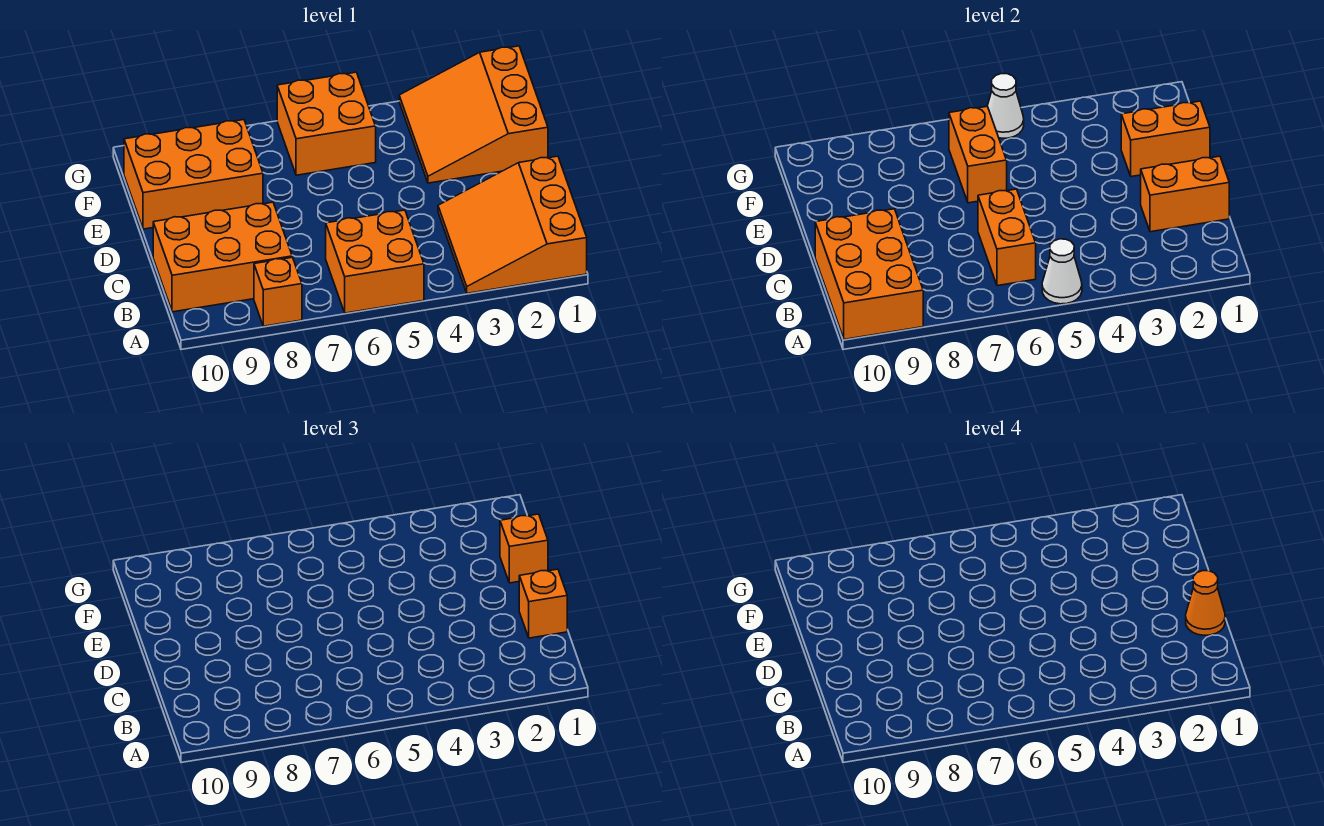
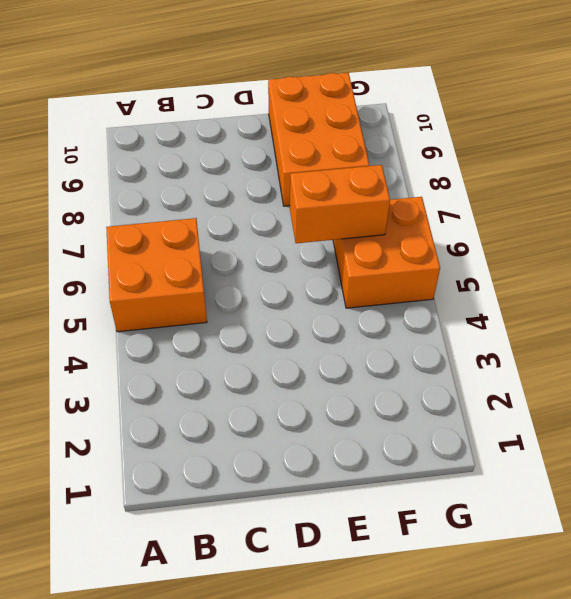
none -> orange 3x3 slope [438,156,587,293]
none -> orange 1x1 brick [254,257,302,326]
none -> orange 2x3 brick [153,202,292,312]

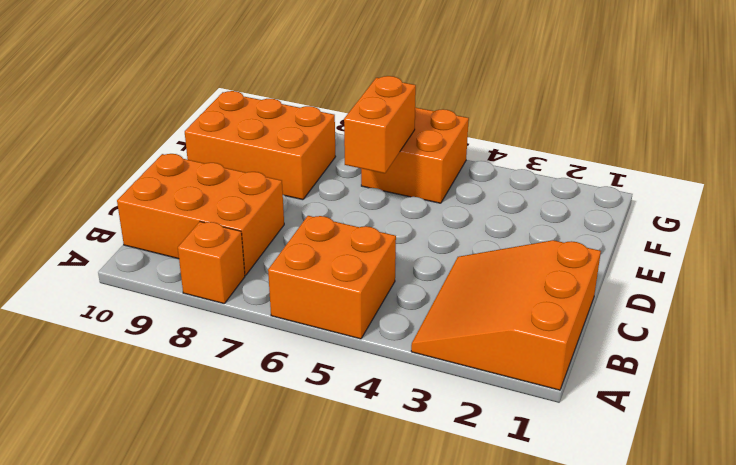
none -> orange 3x3 slope [399,46,548,183]
none -> white 1x1 cone [1042,239,1082,304]
none -> orange 2x3 brick [815,209,923,339]

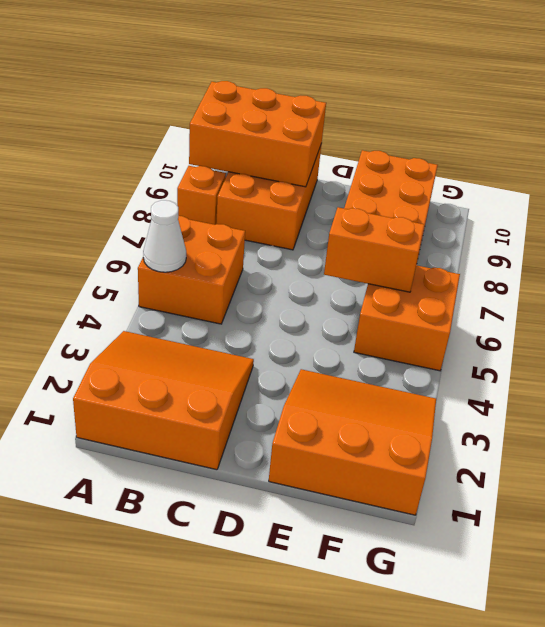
none -> orange 1x2 brick [978,189,1036,286]
none -> orange 1x2 brick [1141,156,1229,232]
none -> orange 1x2 brick [1121,101,1210,177]

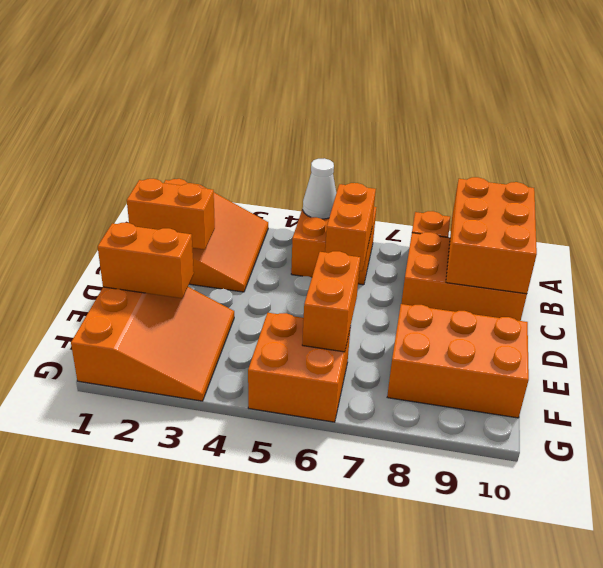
none -> white 1x1 cone [988,74,1024,138]
none -> orange 1x1 brick [519,569,567,638]
none -> orange 1x1 brick [500,514,548,583]

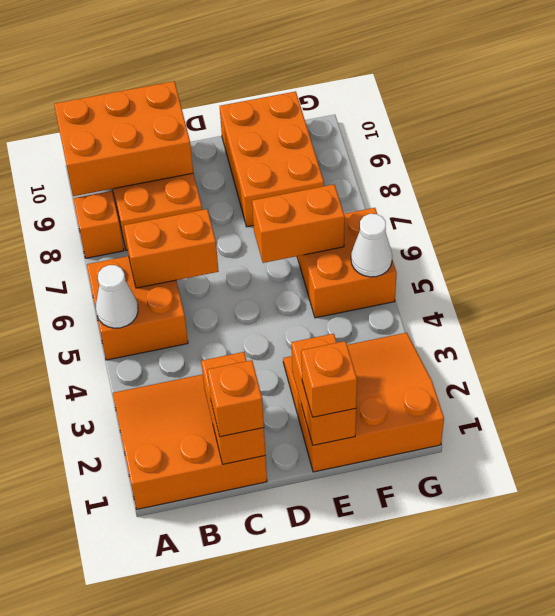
none -> orange 1x1 cone [1186,571,1225,635]

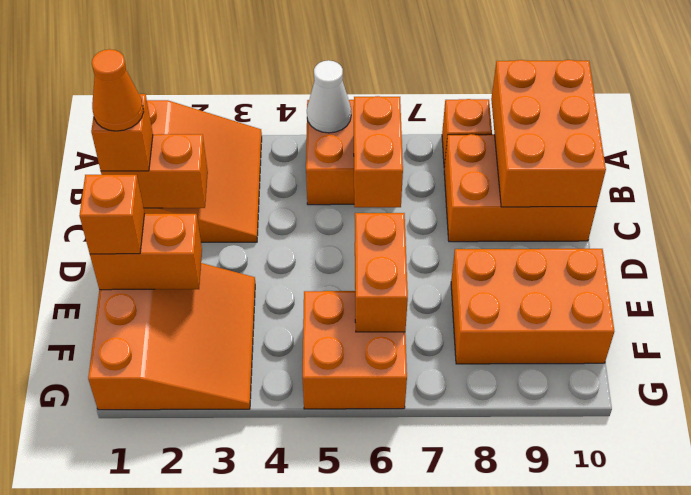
none -> white 1x1 cone [988,74,1024,138]

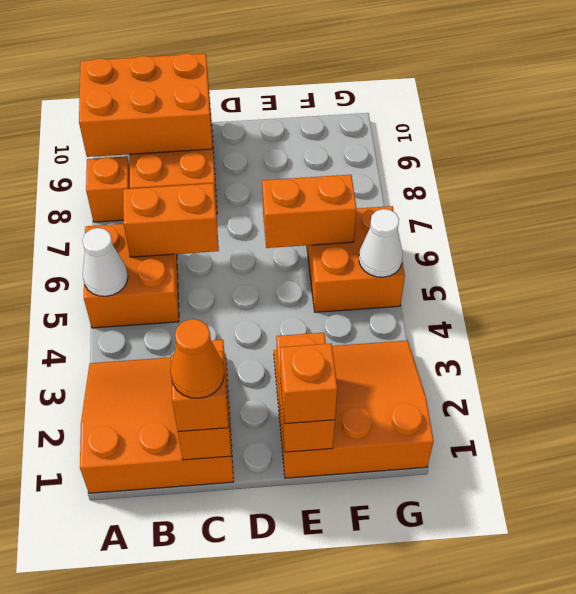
none -> orange 2x3 brick [124,120,263,229]

